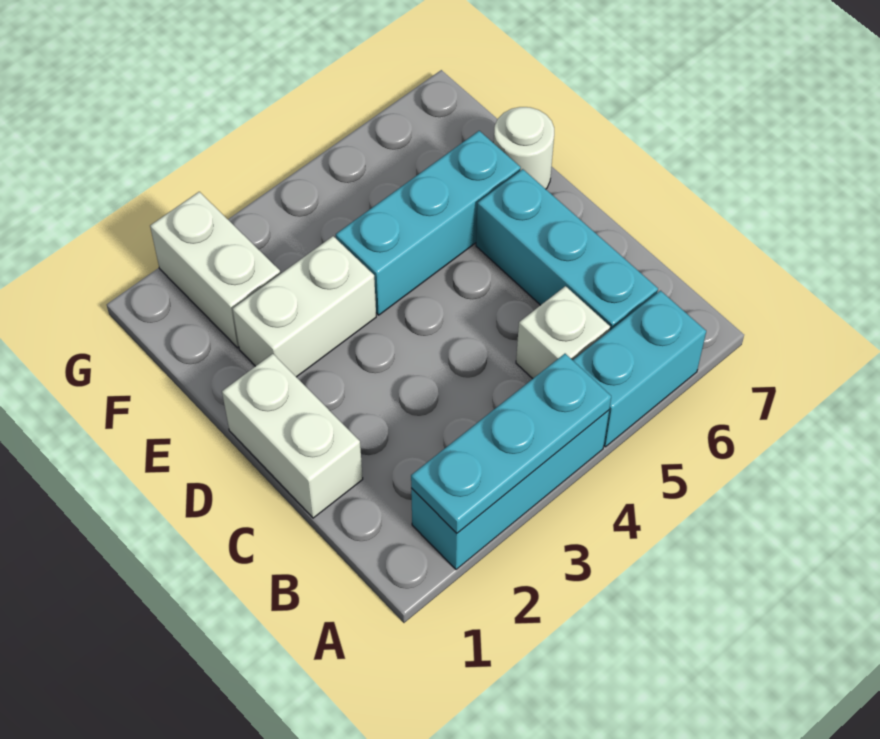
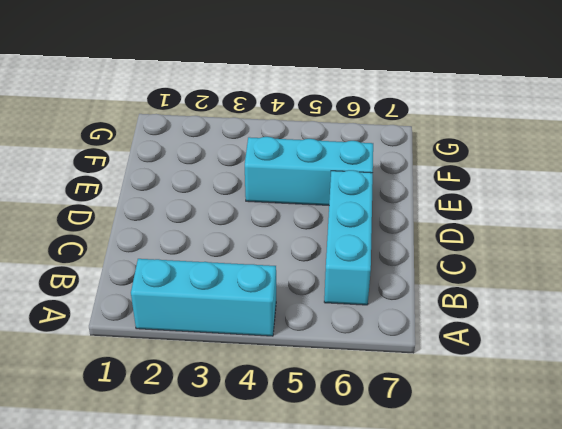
none -> cyan 1x2 brick [573,291,706,447]
none -> white 1x1 brick [516,286,610,379]

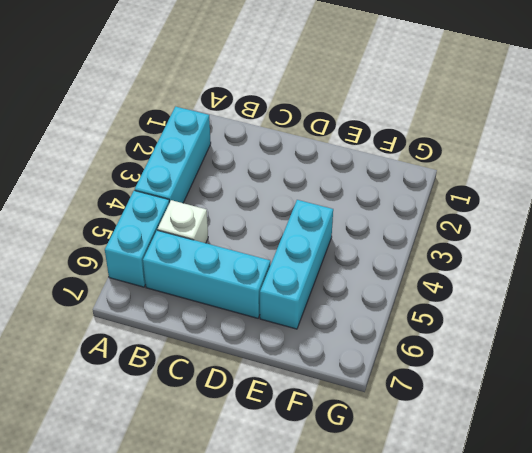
none -> white 1x2 brick [222,354,363,518]
none -> white 1x2 brick [233,236,376,377]

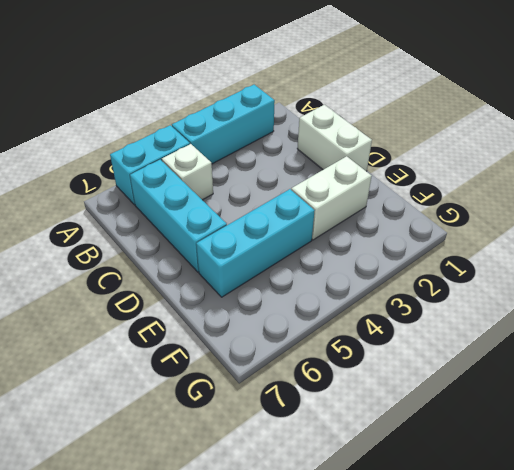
none -> white 1x1 round brick [494,107,554,189]
none -> white 1x2 brick [150,192,280,348]

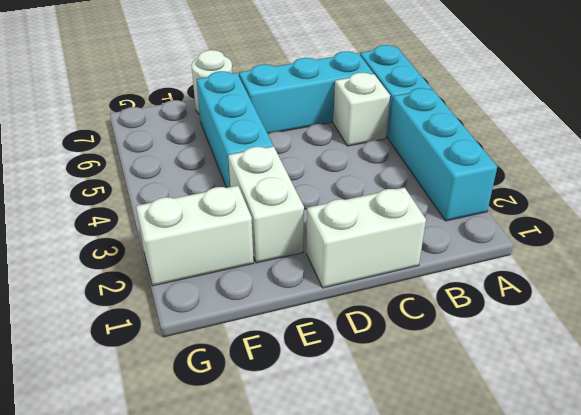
none -> cyan 1x3 plate [411,354,611,533]

